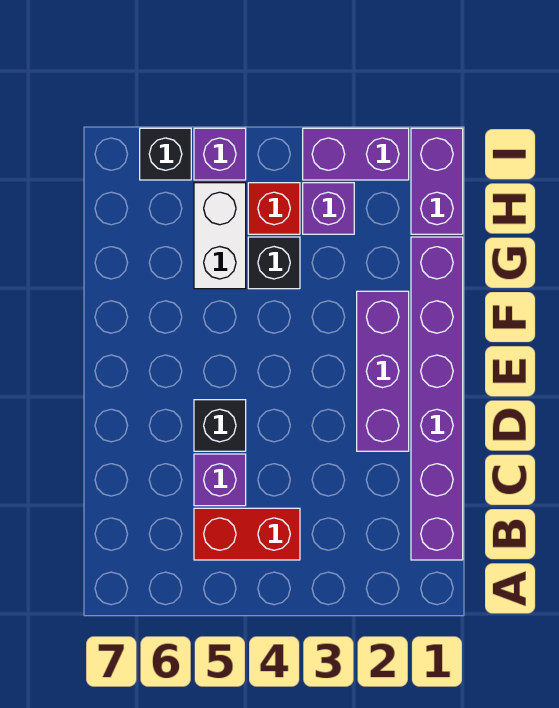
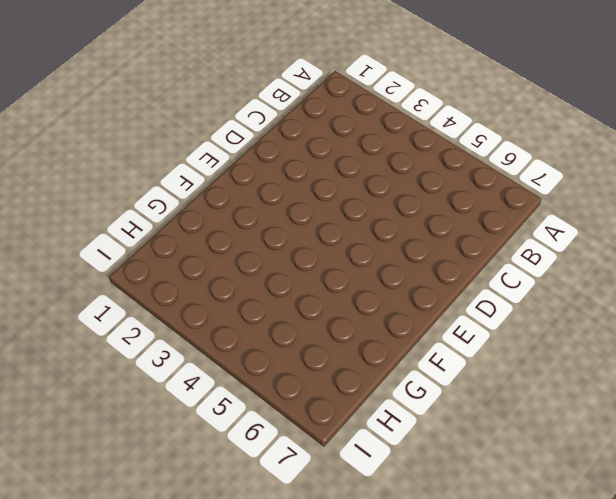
none -> purple 1x6 brick [411,237,463,560]
none -> red 1x2 brick [194,508,300,560]
none -> purple 1x1 brick [194,454,246,506]

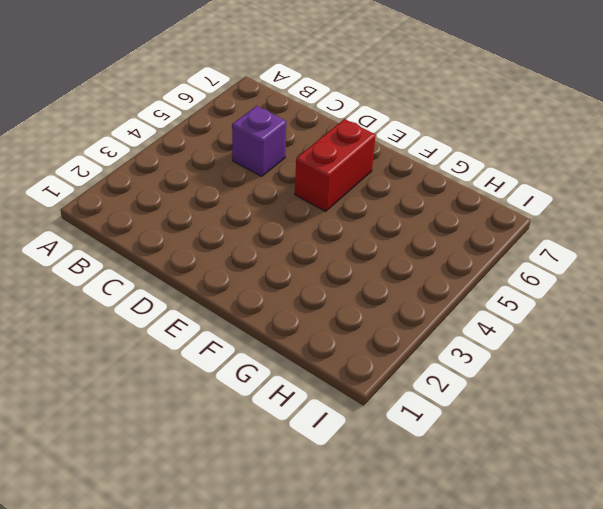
red 1x2 brick [295,119,376,211] -> red 1x2 brick moved to [194,508,300,560]
none -> purple 1x6 brick [411,237,463,560]
none -> purple 1x3 brick [357,291,409,451]
none -> black 1x1 brick [194,400,246,451]

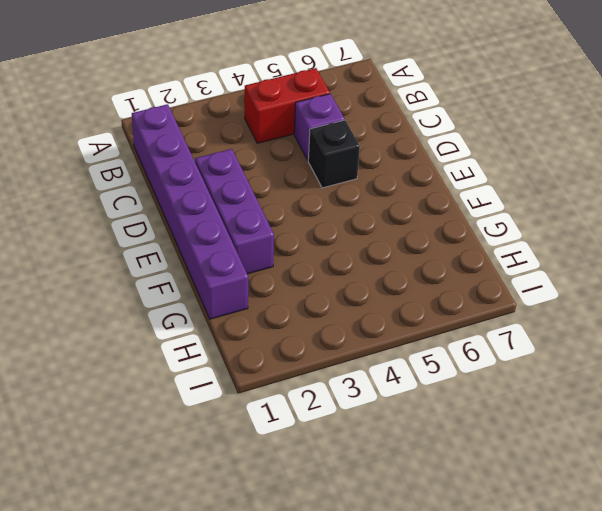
none -> black 1x1 brick [248,237,300,289]
none -> white 1x2 brick [194,183,246,289]
none -> purple 1x2 brick [411,128,463,234]

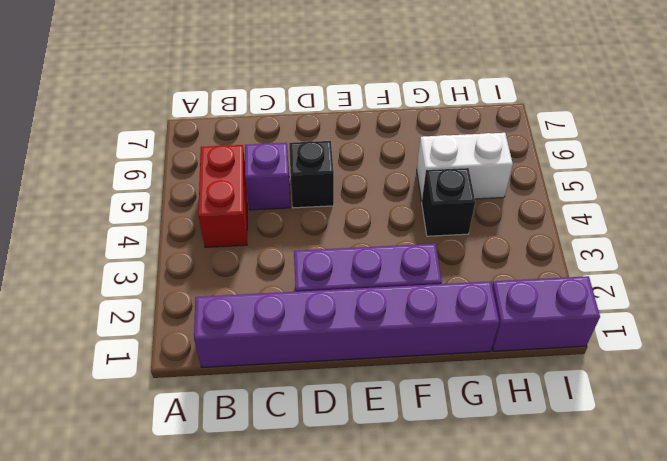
none -> purple 1x1 brick [303,183,354,234]
none -> red 1x1 brick [248,183,300,234]
none -> purple 1x2 brick [303,128,409,180]

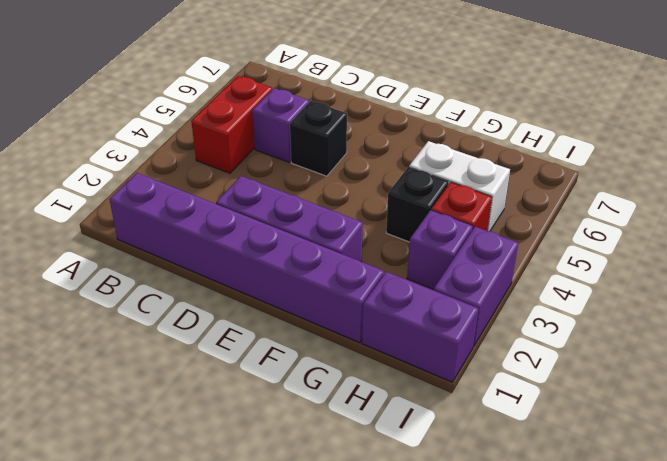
none -> purple 1x1 brick [194,128,246,180]
none -> black 1x1 brick [140,128,191,180]

